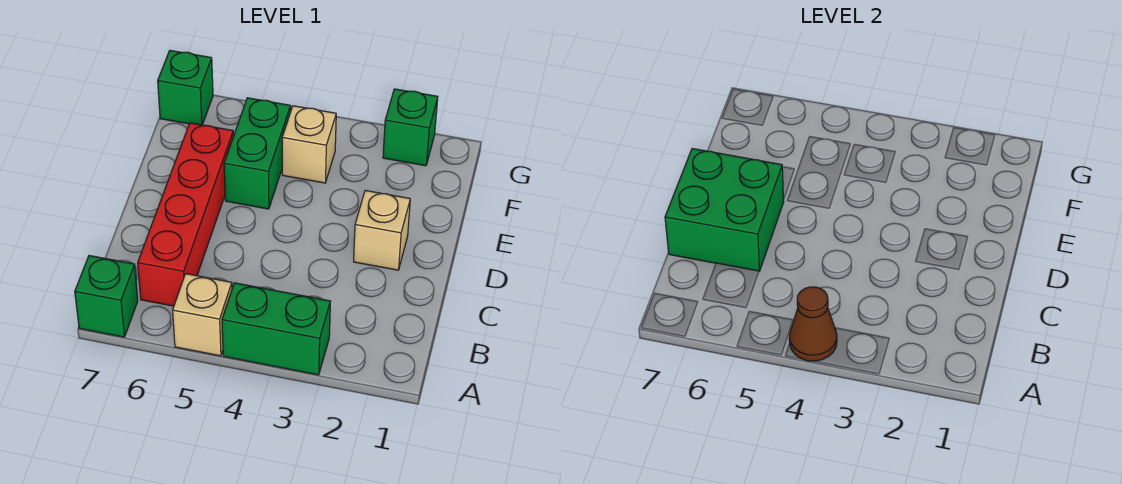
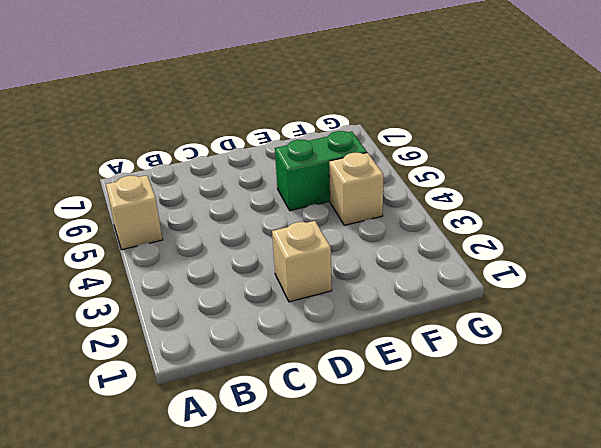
none -> green 1x2 brick [222,283,330,375]
none -> green 1x1 brick [75,256,138,337]

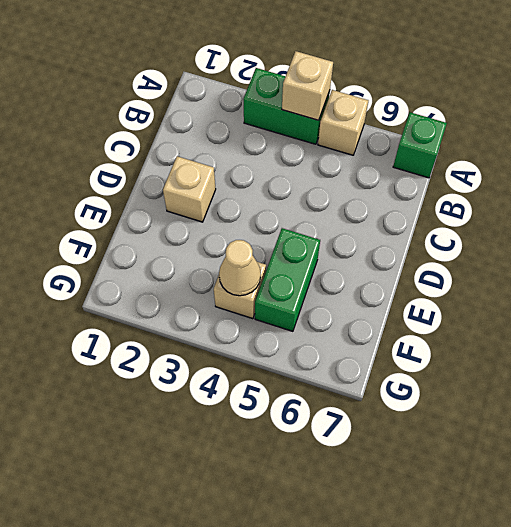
tan 1x1 brick [282,51,333,120] -> brown 1x1 cone [789,287,837,361]
tan 1x1 cone [219,240,261,296] -> none
none -> red 1x4 brick [138,123,233,306]
none -> green 1x1 brick [383,89,438,166]

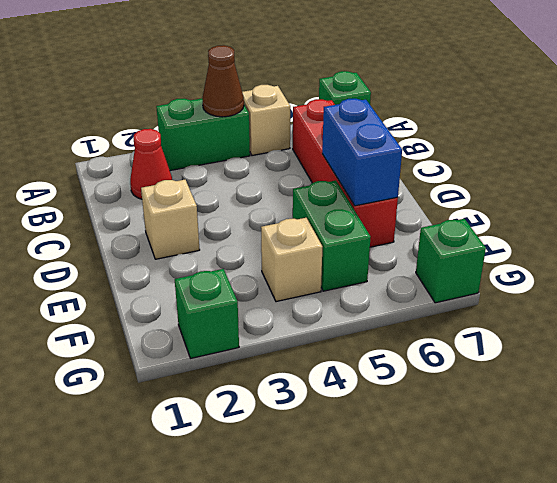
red 1x1 cone [130,129,172,199] -> none
blue 1x2 brick [322,99,402,206] -> green 2x2 brick [665,148,784,271]

